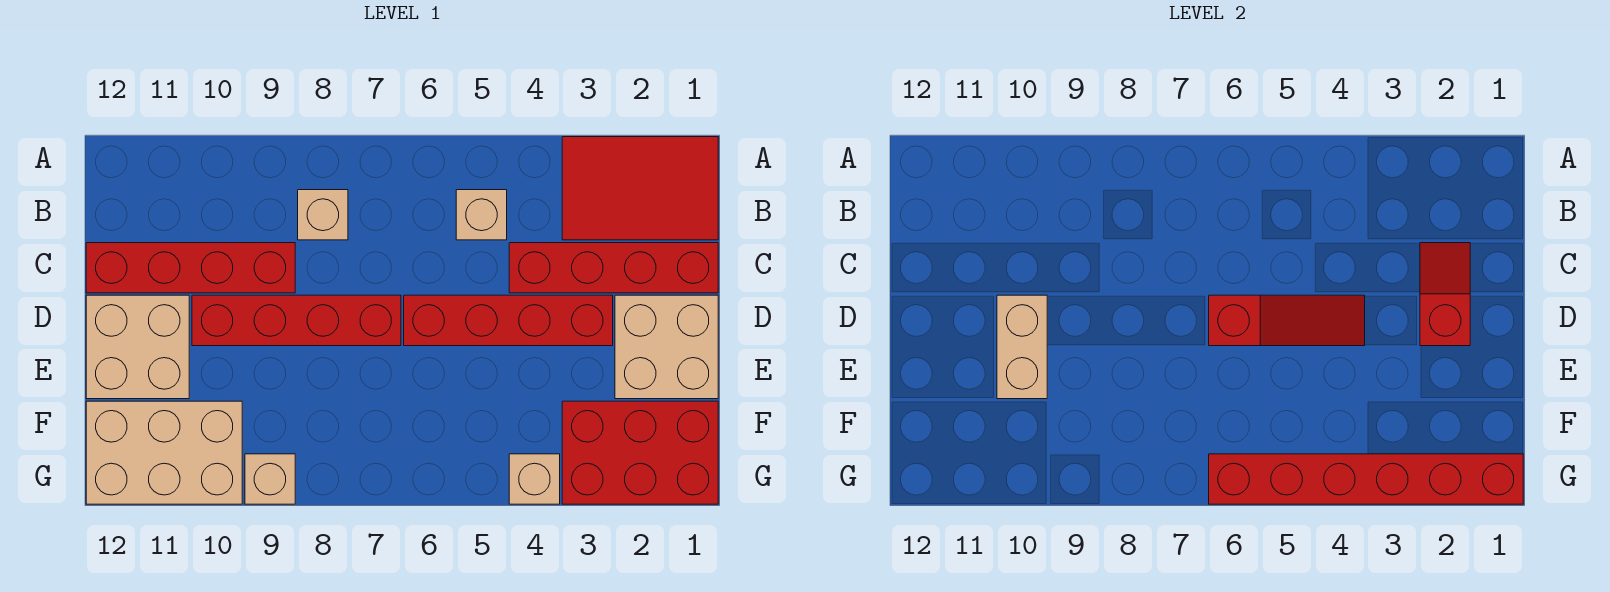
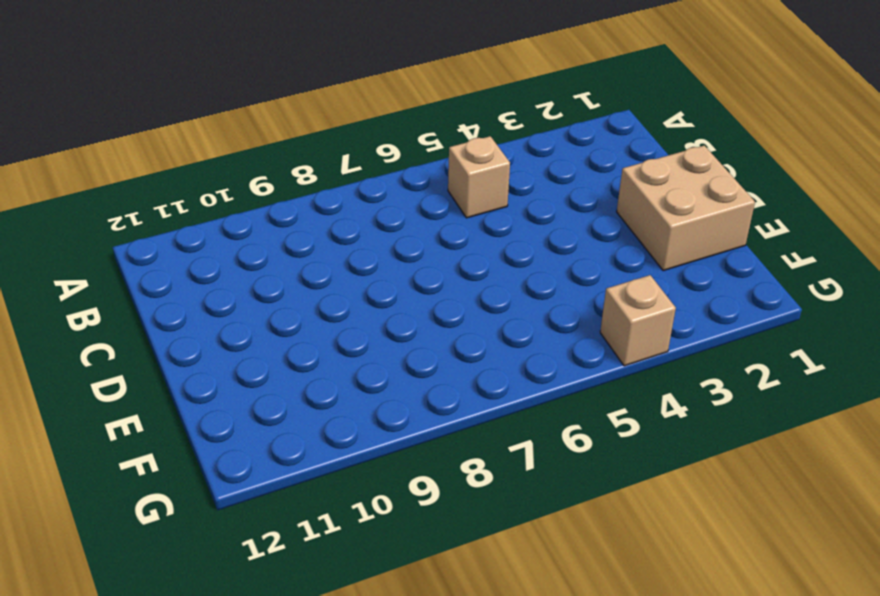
none -> red 2x3 tile [562,137,718,240]
none -> tan 1x1 brick [298,190,348,240]
none -> red 1x4 brick [509,243,718,293]

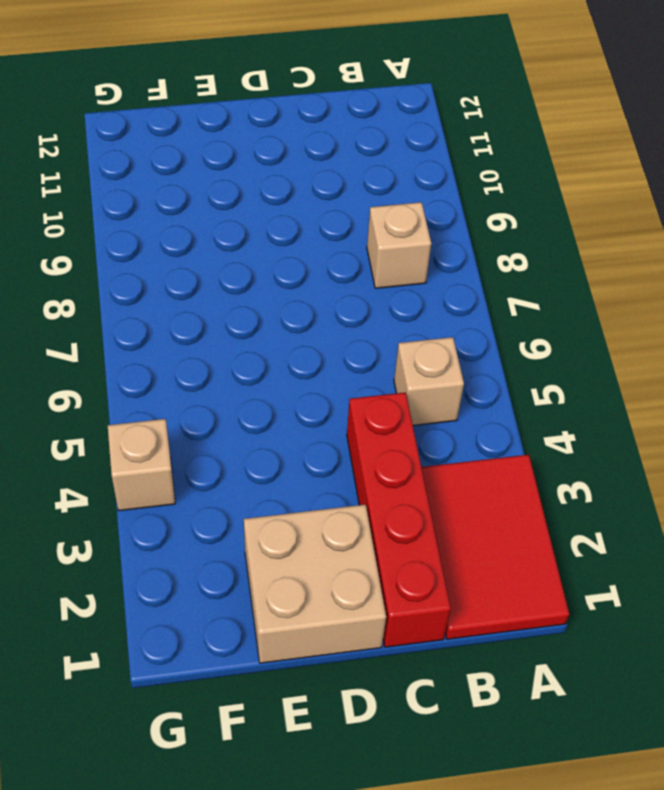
none -> red 1x4 brick [86,243,295,293]
none -> red 1x4 brick [404,295,613,346]
none -> red 1x4 brick [192,295,401,346]

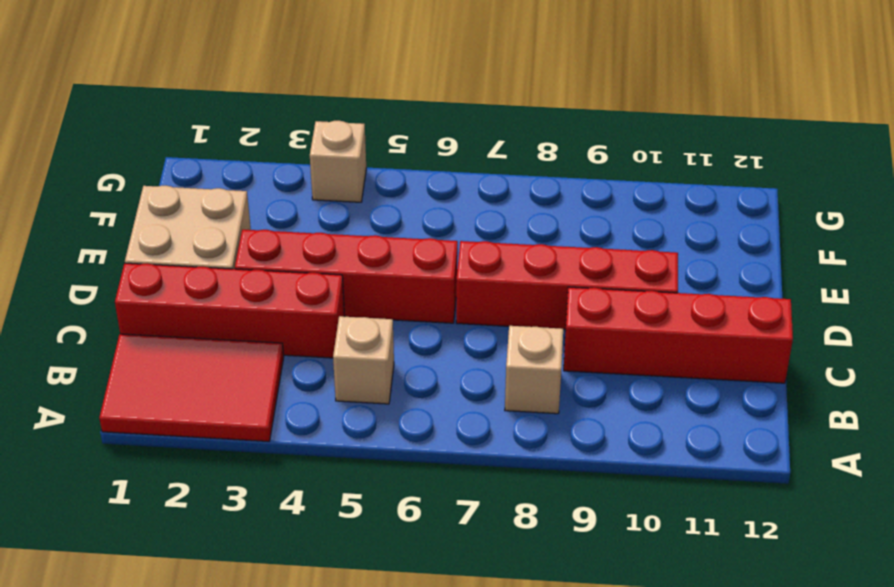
none -> tan 2x2 brick [86,295,189,399]
none -> red 2x3 brick [562,401,718,504]
none -> tan 2x3 brick [86,401,242,504]

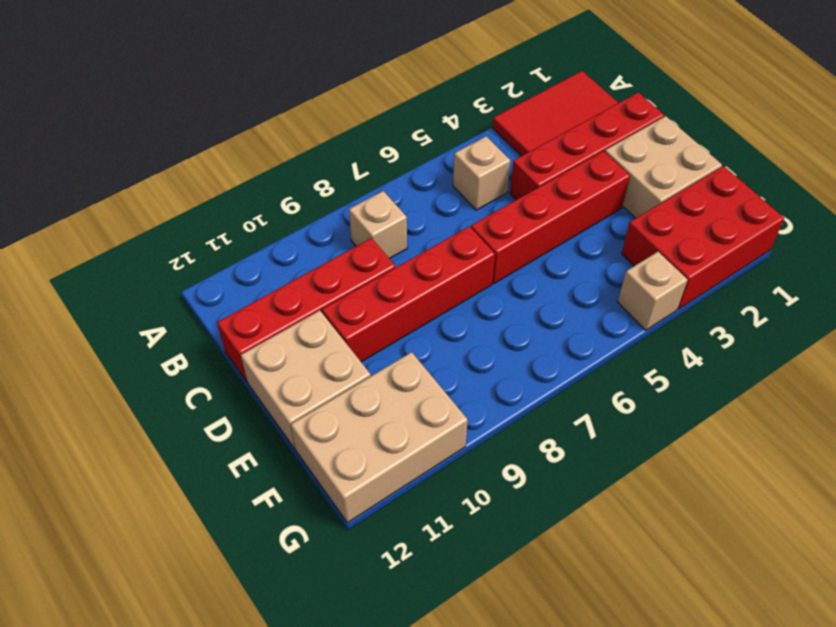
none -> tan 1x1 brick [245,454,295,504]
none -> red 1x2 slope [1420,243,1470,346]
none -> red 1x3 slope [1209,295,1365,346]

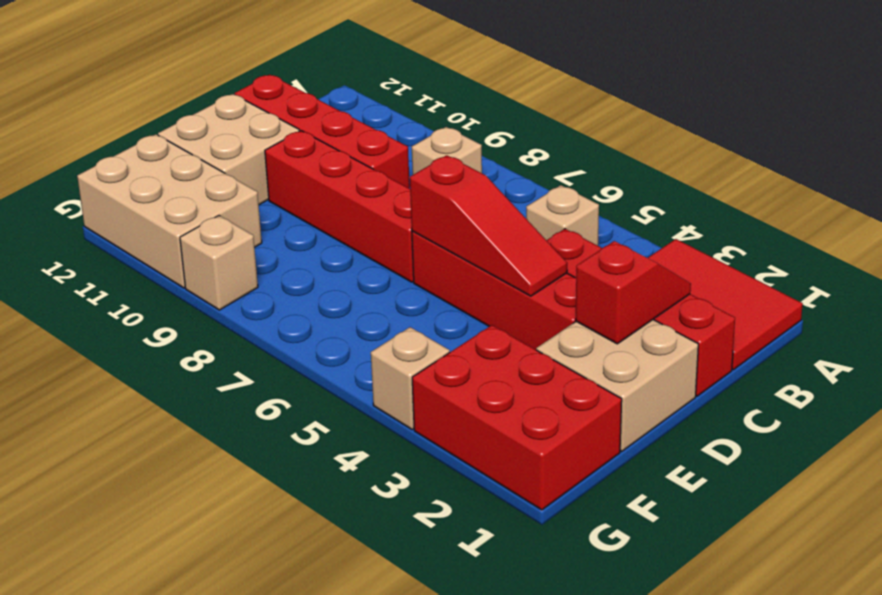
none -> tan 1x2 brick [997,295,1047,399]
none -> red 1x6 brick [1209,454,1523,504]

